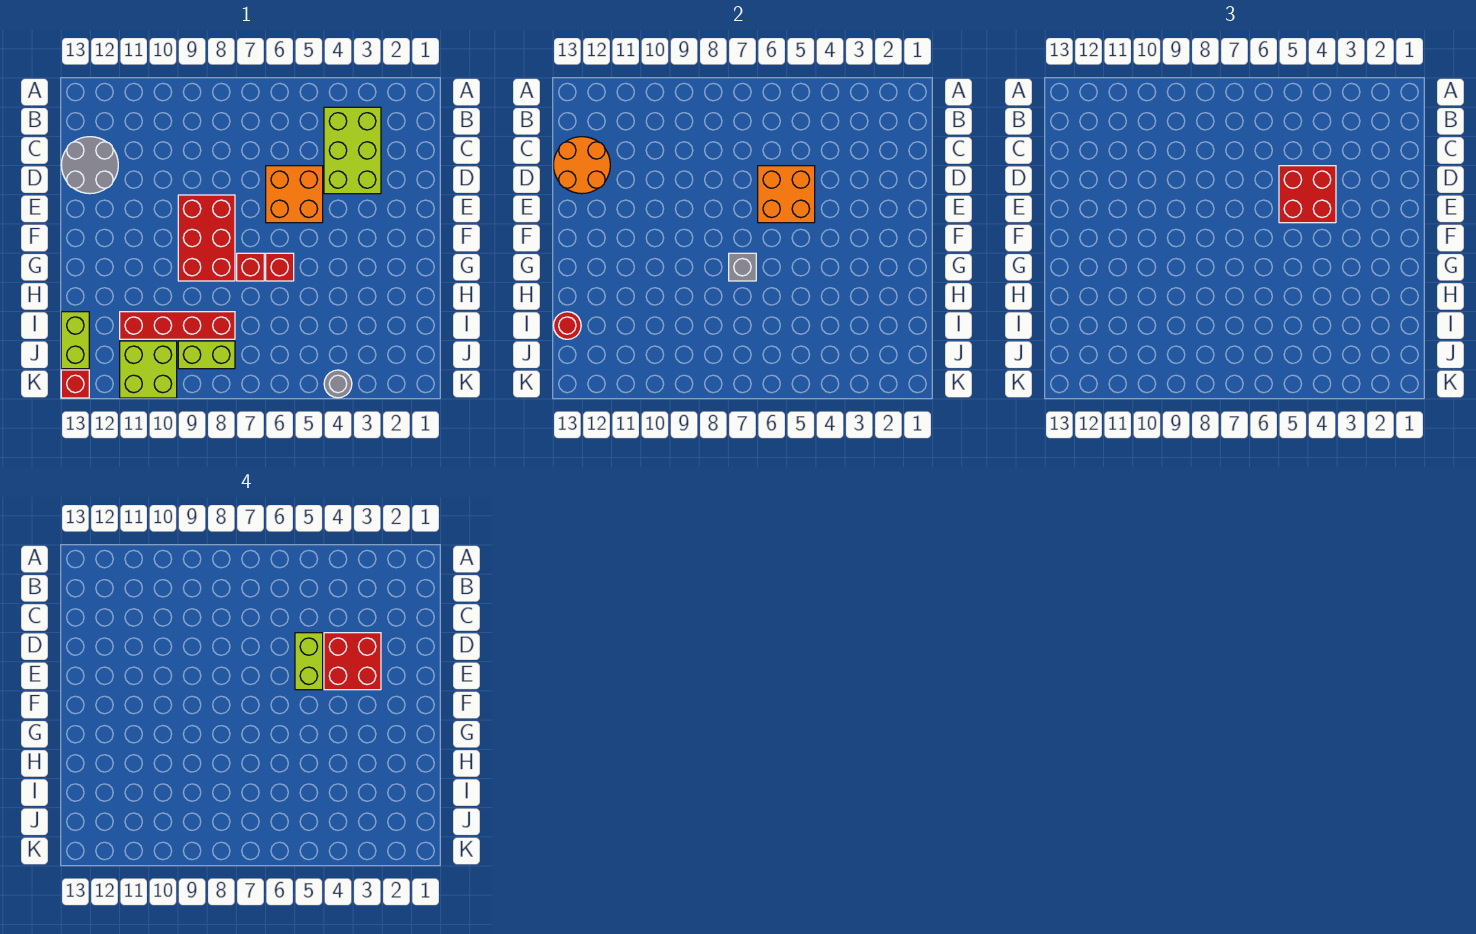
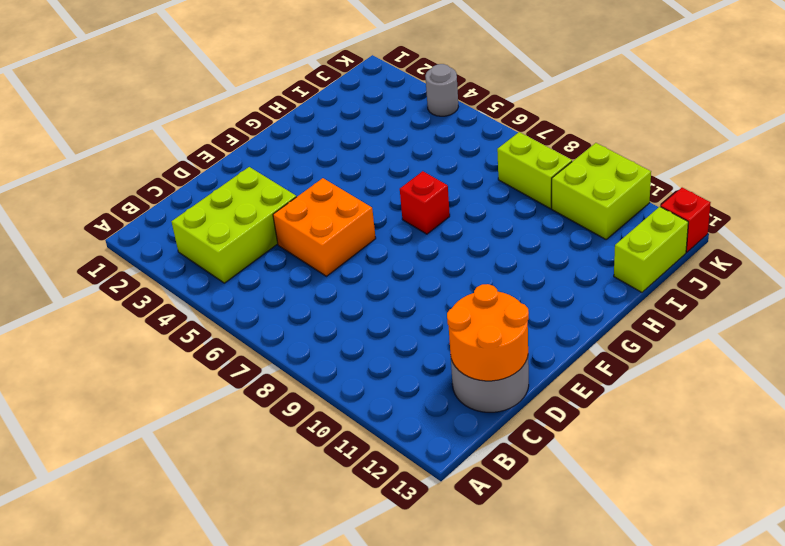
none -> red 2x3 brick [178,195,235,281]
none -> red 1x1 brick [266,253,294,281]
none -> red 1x4 brick [120,312,235,339]

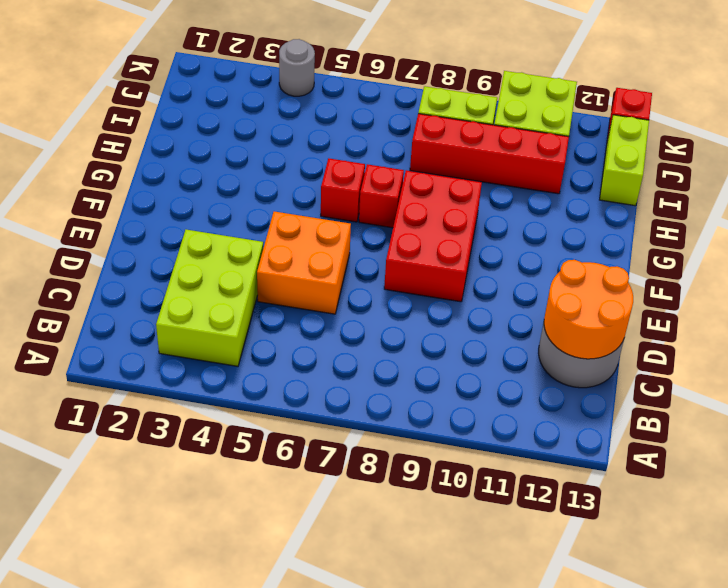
none -> orange 2x2 brick [758,166,815,223]
none -> grey 1x1 brick [729,253,756,281]
none -> red 1x1 round brick [553,312,581,339]

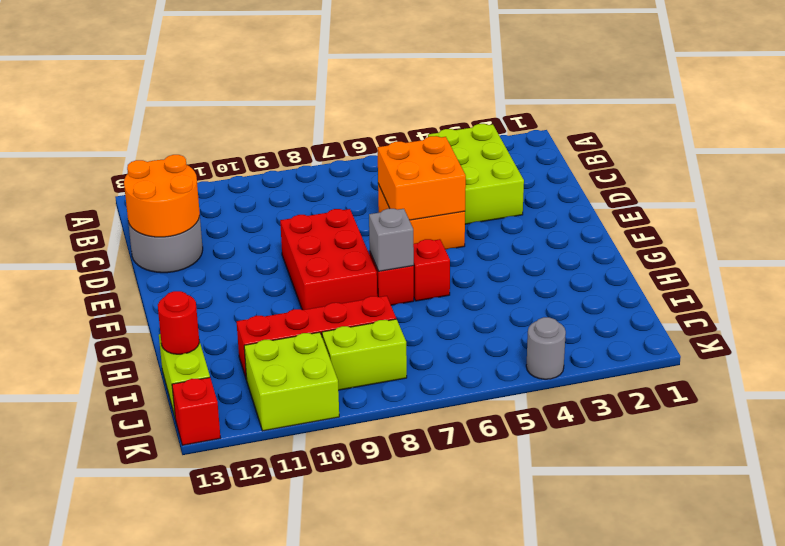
none -> red 2x2 brick [1279,166,1336,223]
none -> red 2x2 brick [324,633,381,690]
none -> lime 1x2 brick [295,633,323,690]

